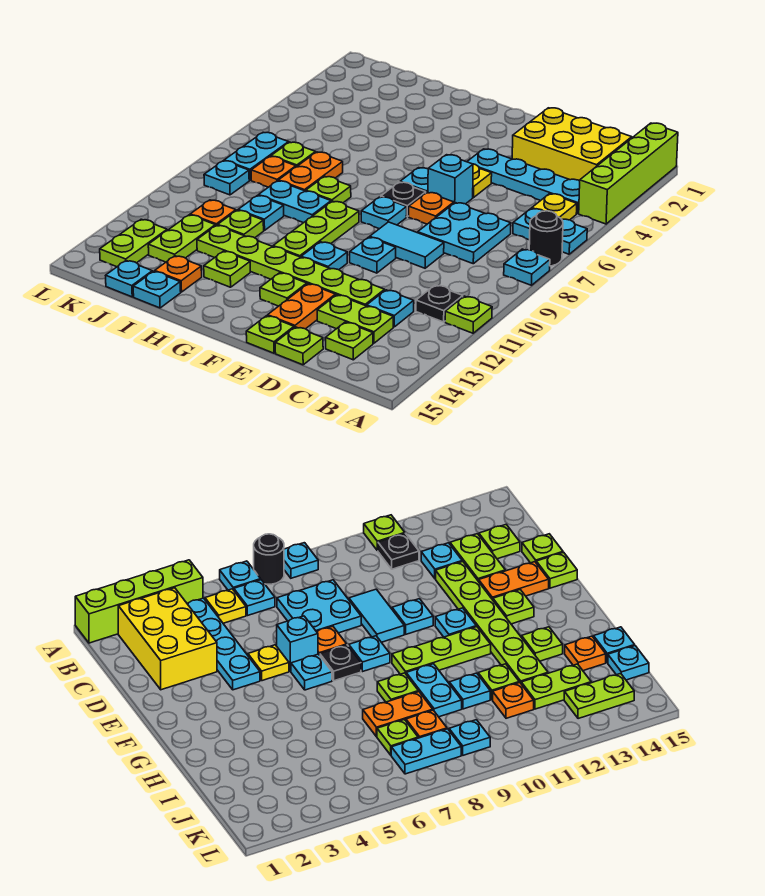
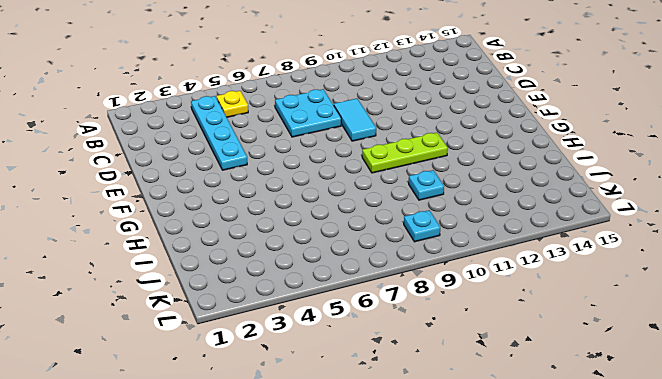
none -> lime 1x4 brick [579,123,678,224]
none -> cyan 1x1 plate [562,219,587,254]
none -> black 1x1 round brick [529,211,563,266]
none -> cyan 1x1 plate [504,249,550,285]

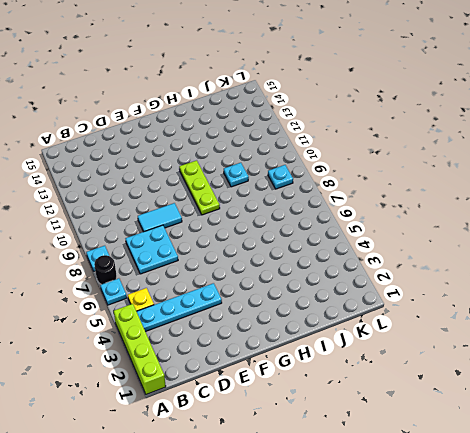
none -> lime 1x1 plate [445,296,492,333]
none -> yellow 2x3 brick [512,108,632,181]
none -> cyan 1x1 plate [513,209,543,240]
none -> black 1x1 plate [416,285,463,322]

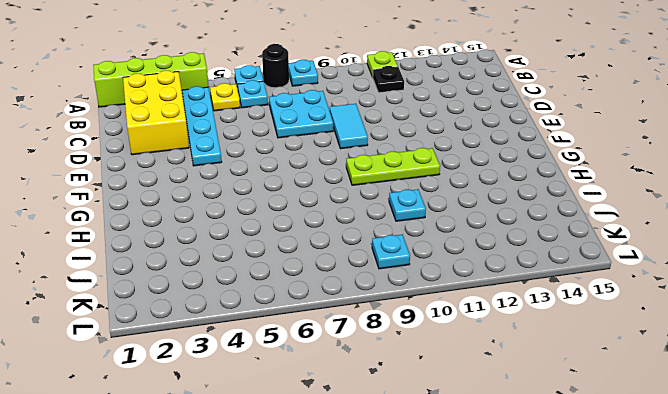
none -> cyan 1x1 plate [367,290,414,327]
none -> lime 1x2 plate [317,295,393,343]
none -> lime 1x1 plate [325,322,373,360]
none -> lime 1x6 plate [197,225,385,306]

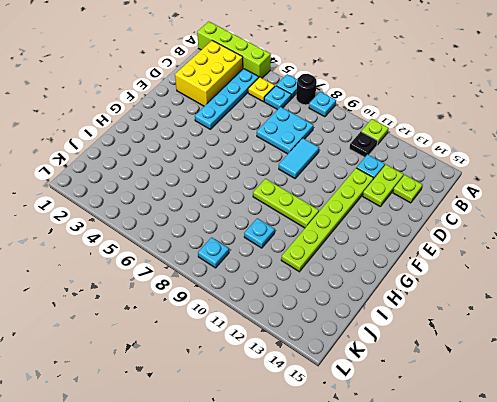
none -> lime 1x1 plate [275,327,323,365]
none -> yellow 1x1 plate [473,164,492,198]
none -> cyan 1x1 brick [428,155,473,204]
none -> orange 1x1 plate [409,192,454,224]

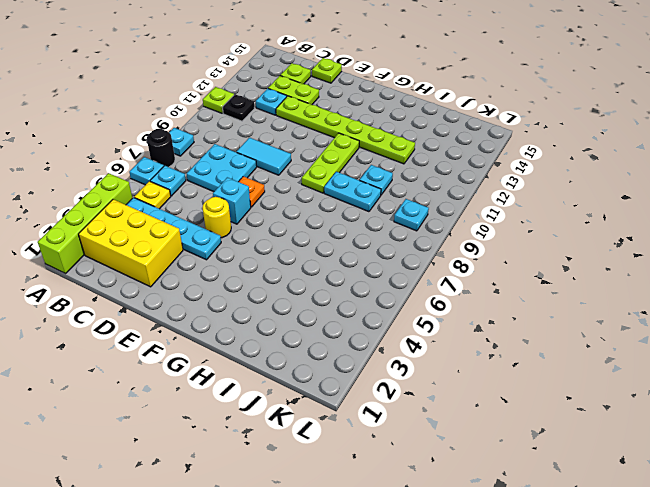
yellow 1x1 round brick [203,197,231,238] -> yellow 1x1 plate [473,164,492,198]
none -> cyan 1x1 plate [350,237,396,273]
none -> orange 1x2 plate [268,284,335,329]
none -> lime 1x1 plate [246,316,294,353]
none -> cyan 1x1 plate [400,168,428,193]

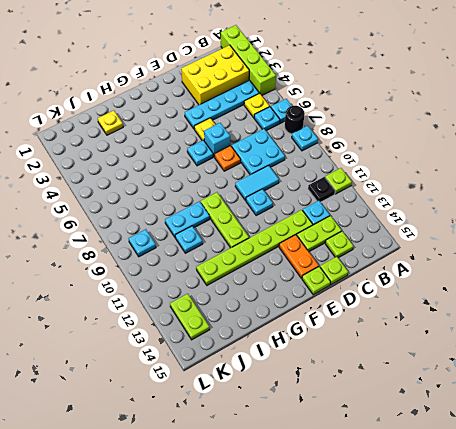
yellow 1x1 plate [98,110,123,135] -> none
none -> black 1x1 plate [381,182,426,217]
none -> cyan 1x1 plate [361,197,407,229]
none -> cyan 1x1 plate [301,242,347,270]
none -> lime 1x1 plate [260,273,307,306]

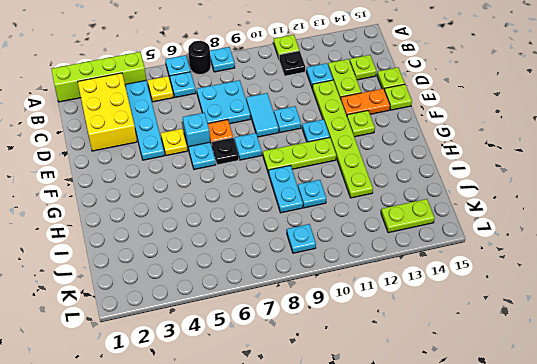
none -> lime 1x1 plate [306,176,351,203]
none -> lime 1x1 plate [204,251,250,287]
none -> orange 1x2 plate [278,152,343,191]
none -> lime 1x1 plate [218,210,264,238]

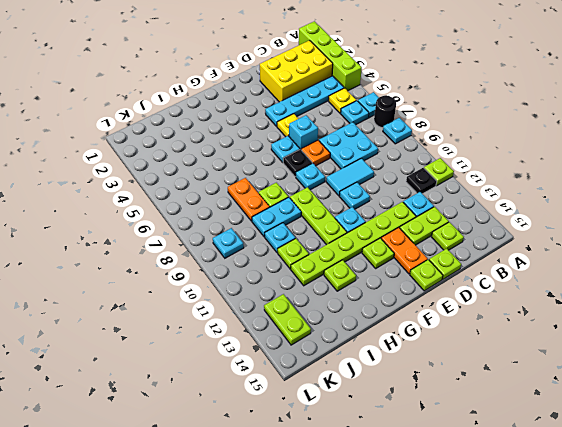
none -> orange 1x1 plate [155,256,202,292]
none -> cyan 1x1 plate [133,271,181,308]
none -> lime 1x1 plate [271,142,316,167]
none -> orange 1x1 plate [251,156,296,187]

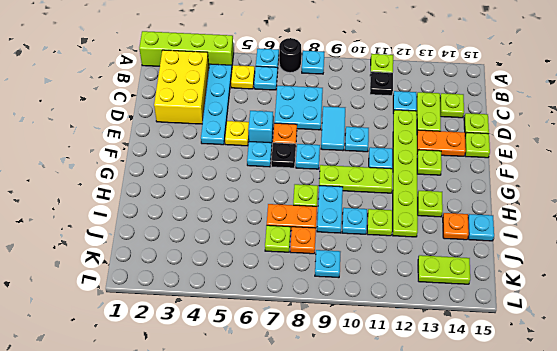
none -> orange 1x1 plate [190,200,236,226]
none -> lime 1x2 plate [148,215,215,262]
none -> cyan 1x1 plate [106,261,152,297]
none -> cyan 1x2 plate [224,132,289,180]

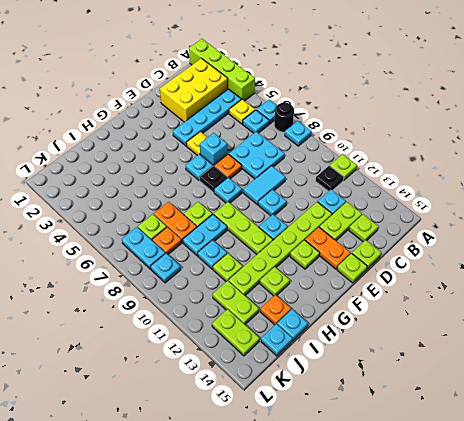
none -> orange 1x1 plate [190,200,236,226]

